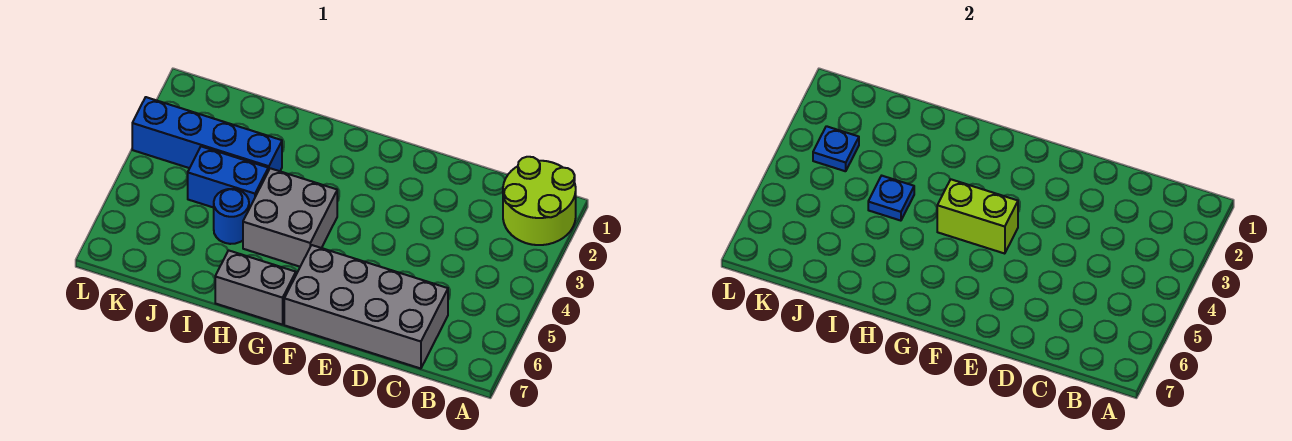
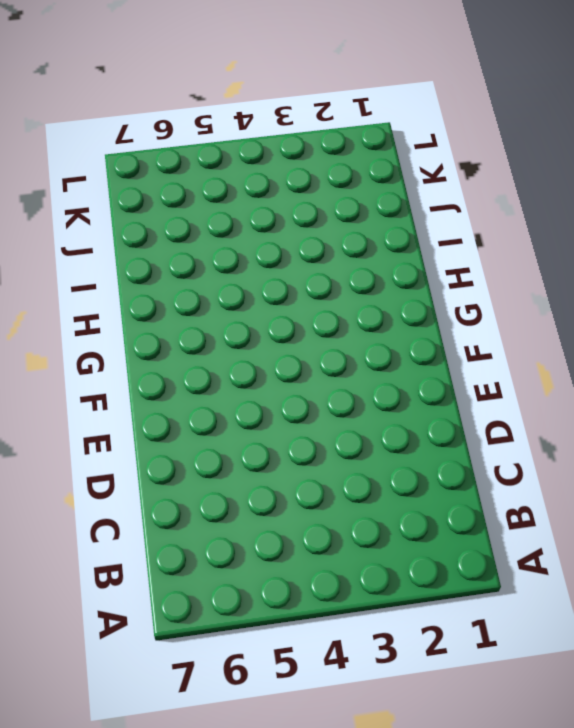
none -> lime 2x2 round brick [503,157,576,245]
none -> grey 2x4 brick [284,245,448,369]

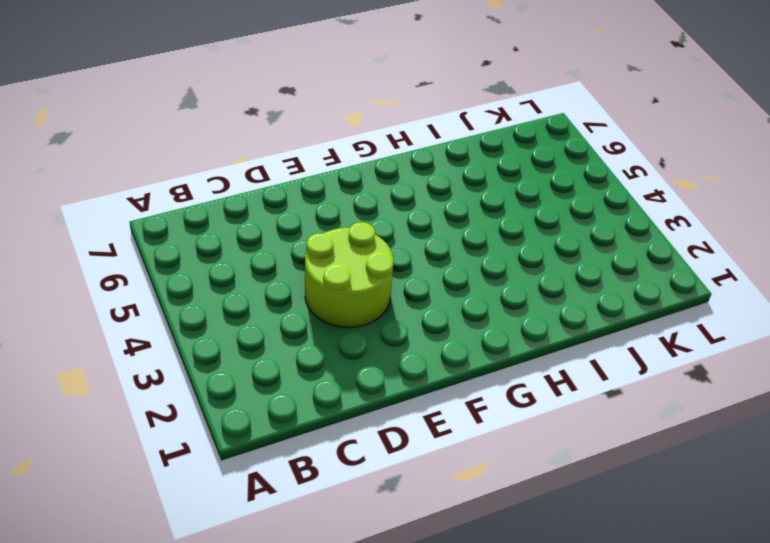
lime 2x2 round brick [305,222,393,328] -> lime 2x2 round brick moved to [503,157,576,245]
none -> grey 2x4 brick [284,245,448,369]
none -> grey 2x2 brick [243,168,337,267]

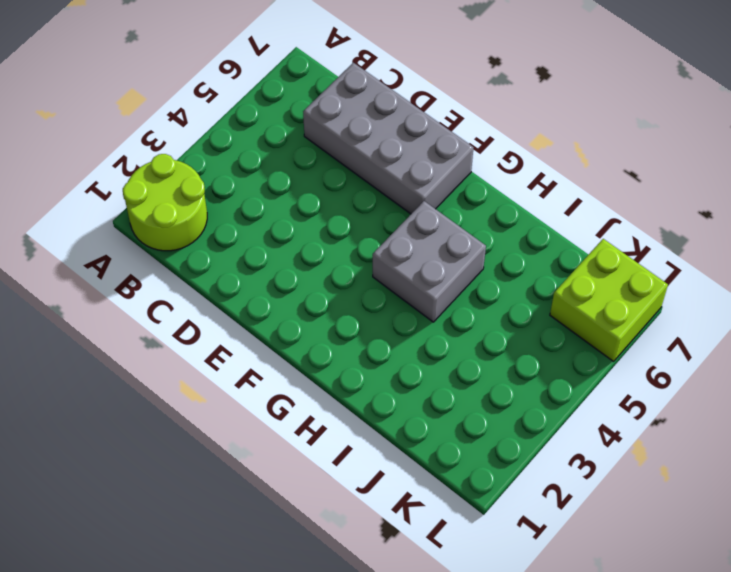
lime 2x2 brick [550,239,668,361] -> none
none -> grey 1x2 brick [215,250,296,325]
none -> blue 1x4 brick [132,97,282,171]

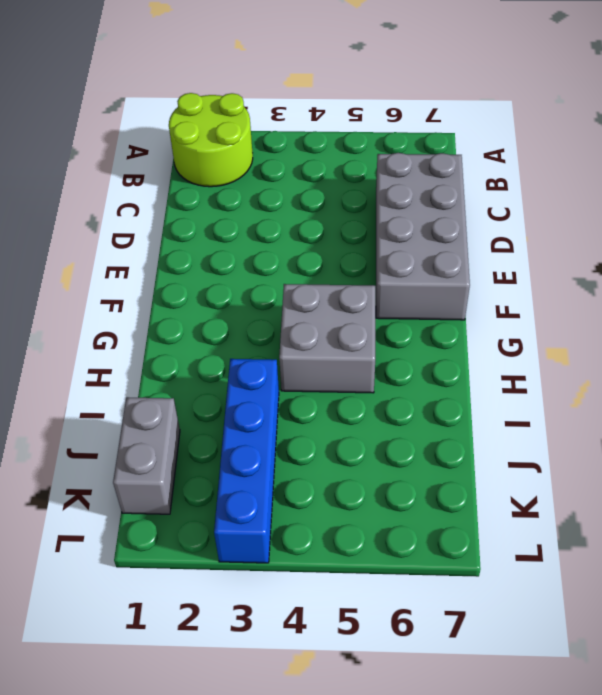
grey 1x2 brick [113,397,180,514] -> grey 1x2 brick moved to [215,250,296,325]
none -> blue 1x2 brick [188,146,268,209]
none -> blue 1x1 round brick [214,189,249,244]

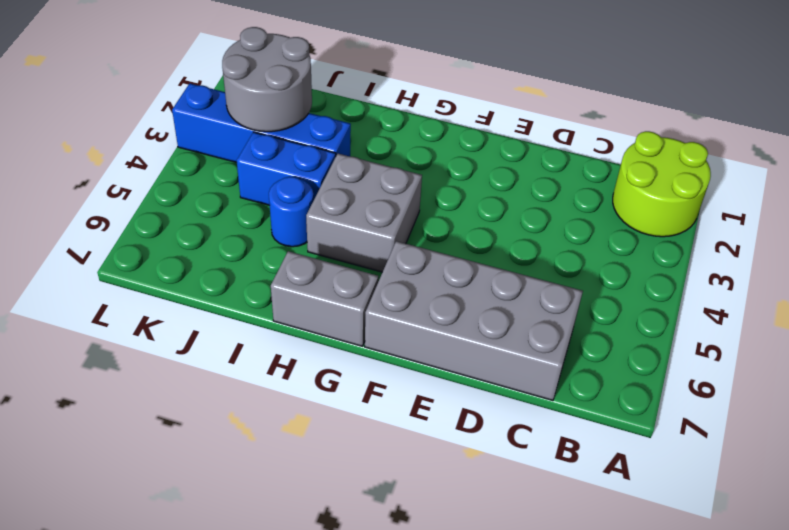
grey 2x2 round brick [222,27,312,132] -> blue 1x1 plate [813,126,859,171]
none -> lime 1x2 brick [937,179,1018,254]
none -> blue 1x1 plate [868,176,914,221]

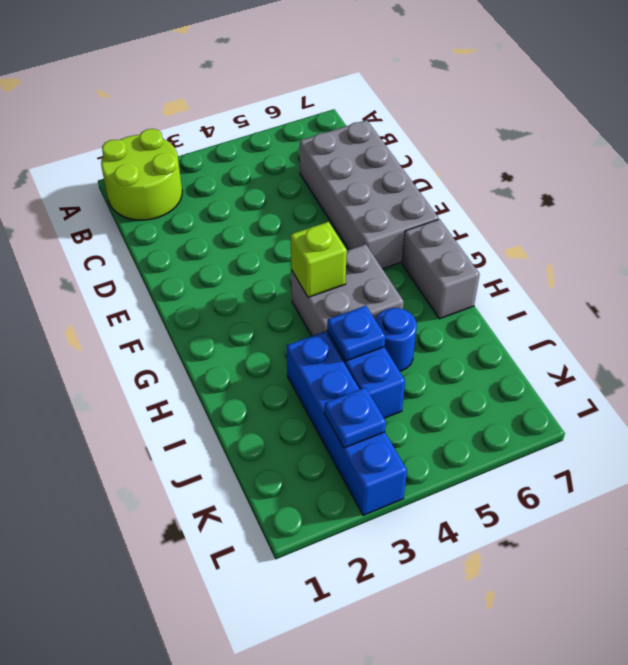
lime 1x1 brick [290,222,347,297] -> lime 1x2 brick [937,179,1018,254]

